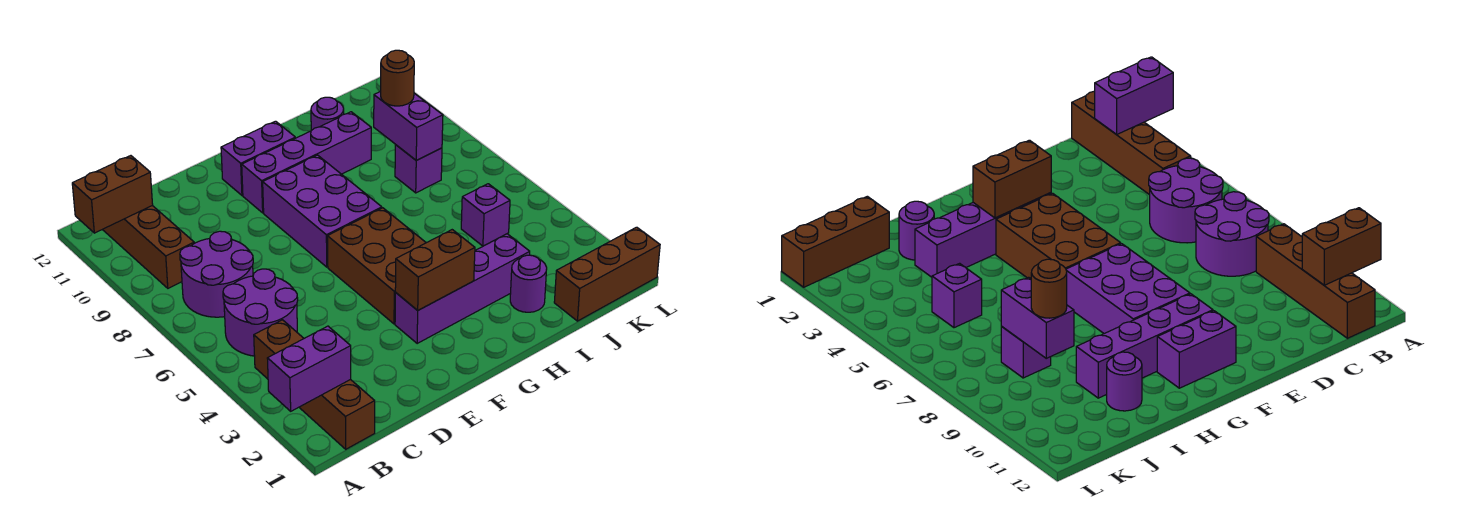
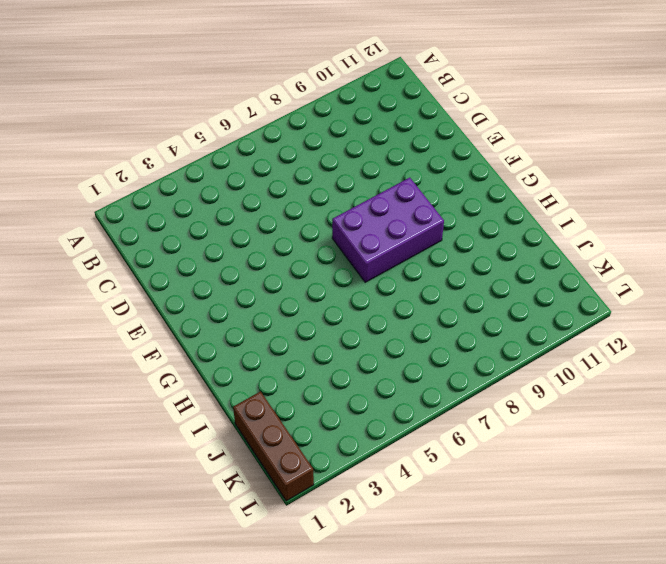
none -> brown 1x4 brick [254,320,375,449]
none -> purple 2x2 round brick [223,269,298,356]
none -> purple 2x2 round brick [180,231,253,317]

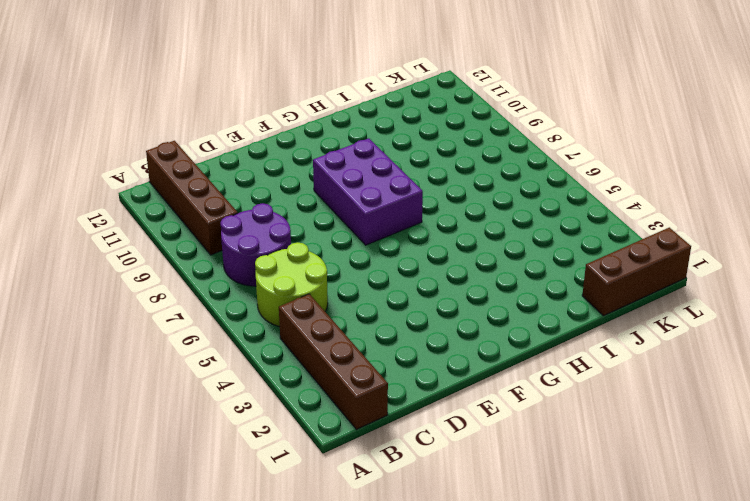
lime 2x2 round brick [255,242,328,327] -> purple 2x2 round brick [223,269,298,356]
none -> purple 1x4 brick [395,234,530,343]
none -> brown 2x3 brick [327,208,426,324]
none -> purple 1x4 brick [242,112,371,213]

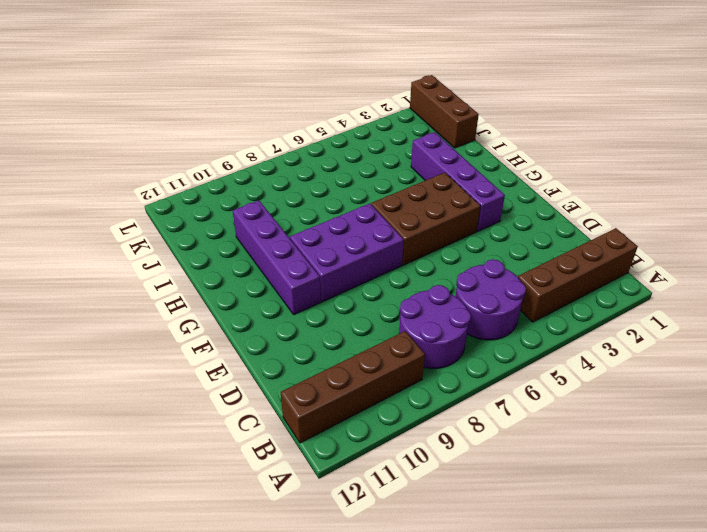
none -> purple 1x2 brick [221,121,295,195]
none -> purple 1x1 round brick [510,255,547,312]
none -> purple 1x1 round brick [311,97,344,131]

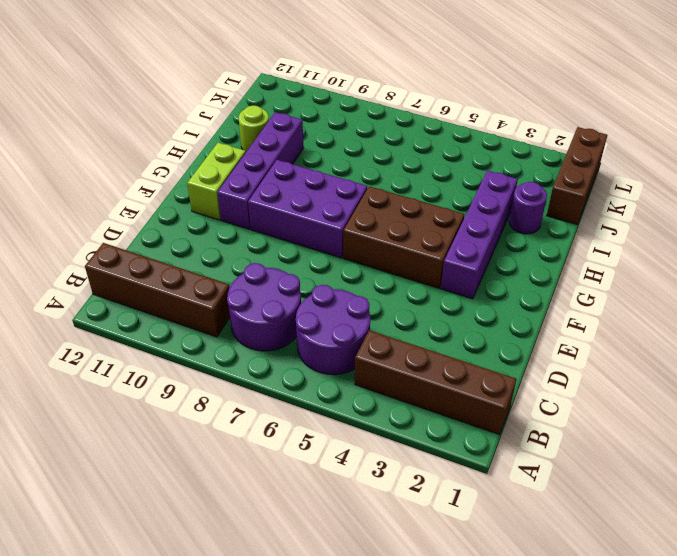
lime 1x2 brick [187,143,246,220] -> purple 1x2 brick [221,121,295,195]
lime 1x1 round brick [239,106,269,152] -> purple 1x1 round brick [311,97,344,131]
none -> purple 1x1 brick [461,184,510,246]
none -> purple 1x1 brick [395,145,442,193]
none -> purple 1x2 brick [267,326,351,411]

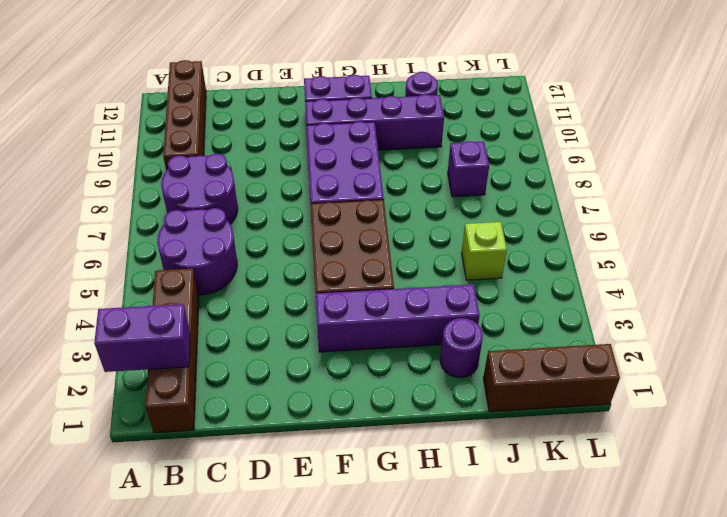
lime 1x1 brick [462,222,507,280] -> purple 1x1 brick [461,184,510,246]
none -> brown 1x2 brick [72,156,153,233]
none -> brown 1x2 brick [395,230,475,310]
none -> purple 1x2 brick [374,91,443,160]

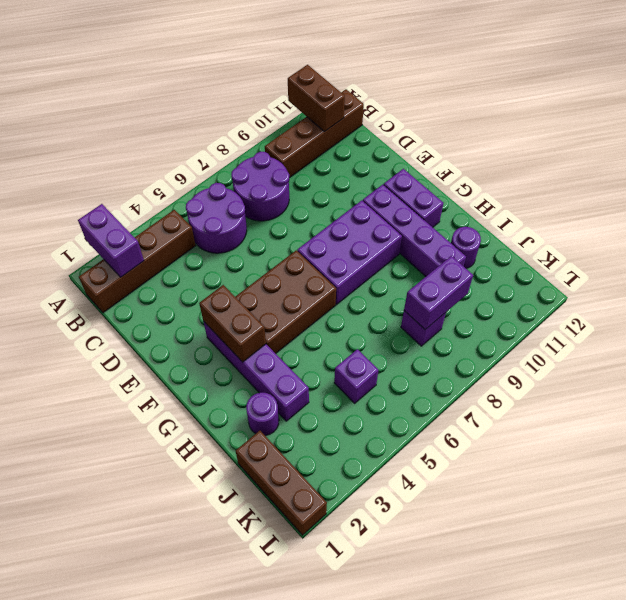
none -> brown 1x1 round brick [381,50,414,106]

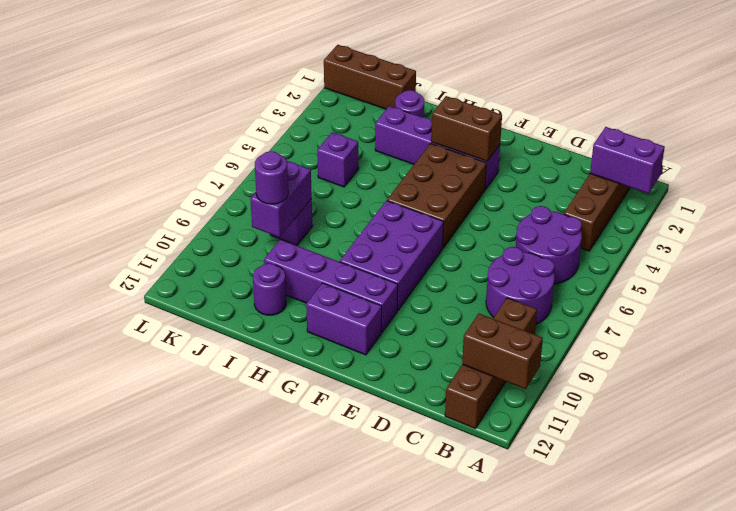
purple 1x1 round brick [255,151,288,204] -> brown 1x1 round brick [381,50,414,106]

